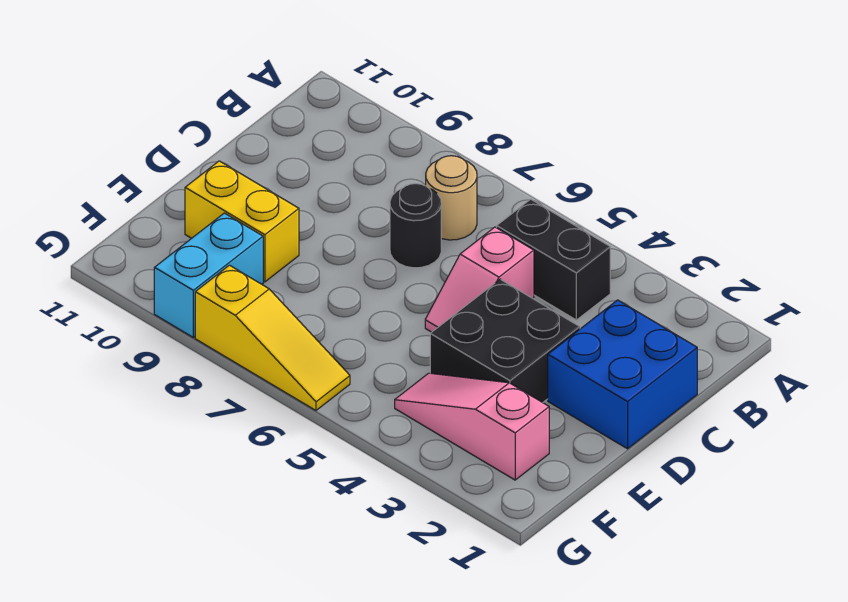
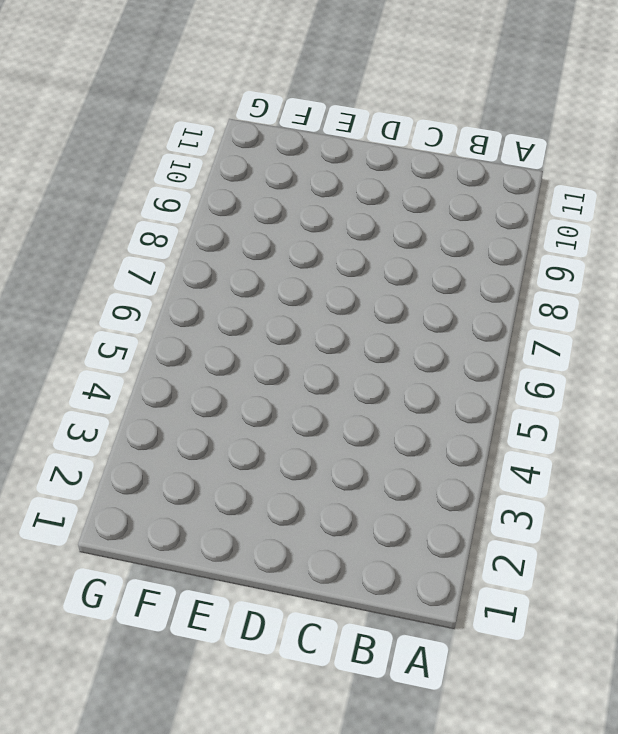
none -> black 1x2 brick [497,199,610,320]
none -> tan 1x1 round brick [426,156,477,240]

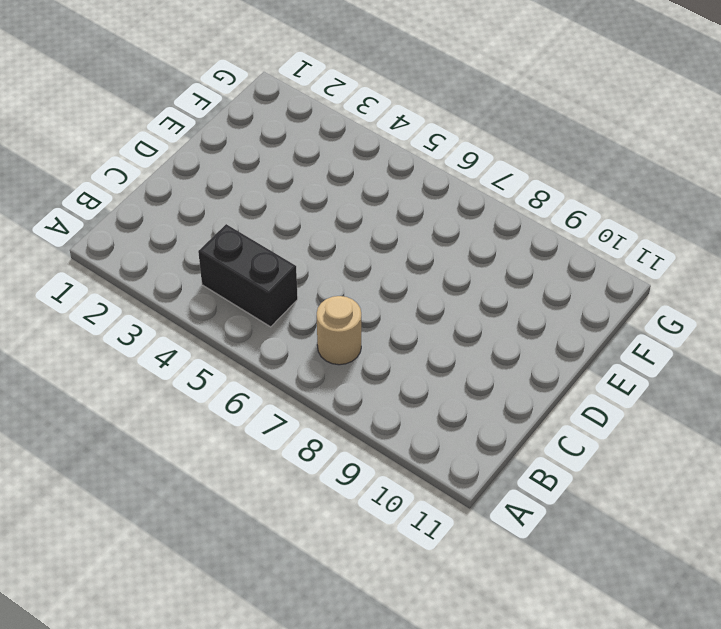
none -> blue 2x2 brick [548,300,697,449]
none -> pink 1x2 slope [425,227,534,332]

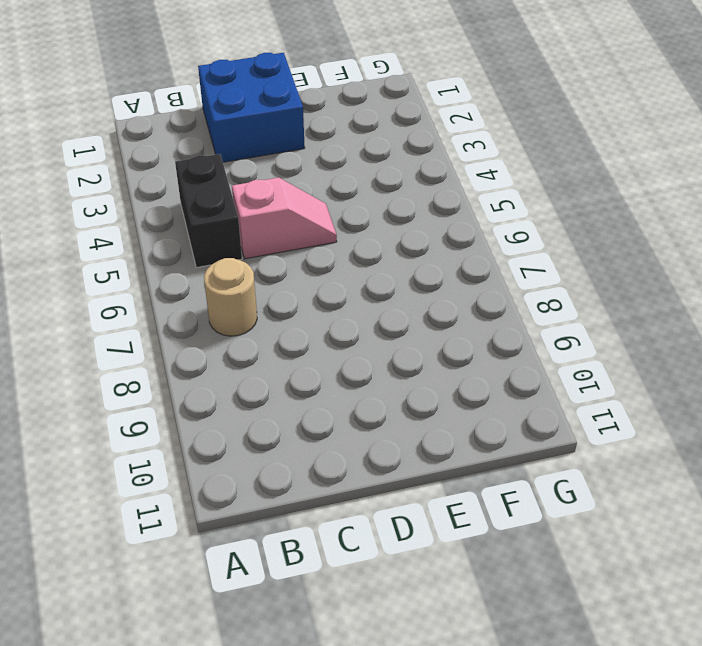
none -> black 1x1 round brick [390,184,441,268]
none -> black 2x2 brick [430,279,580,403]

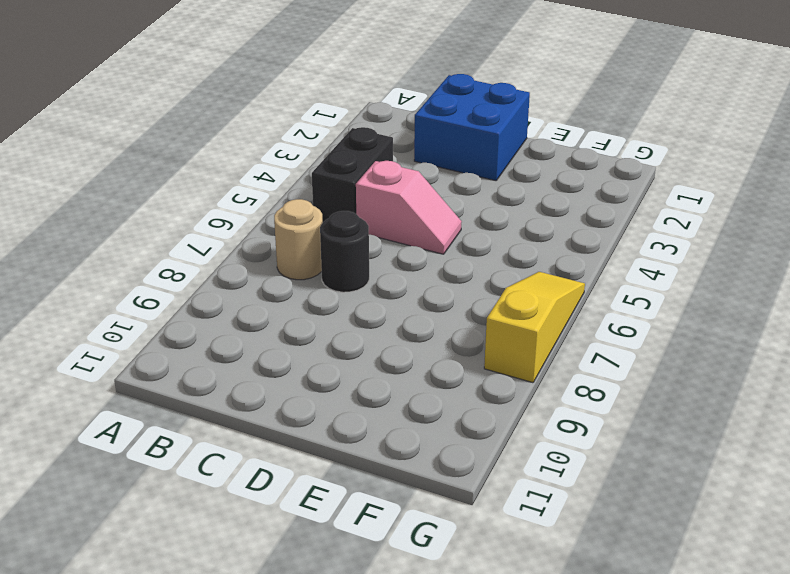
none -> black 2x2 brick [430,279,580,403]
none -> yellow 1x2 brick [185,161,299,282]

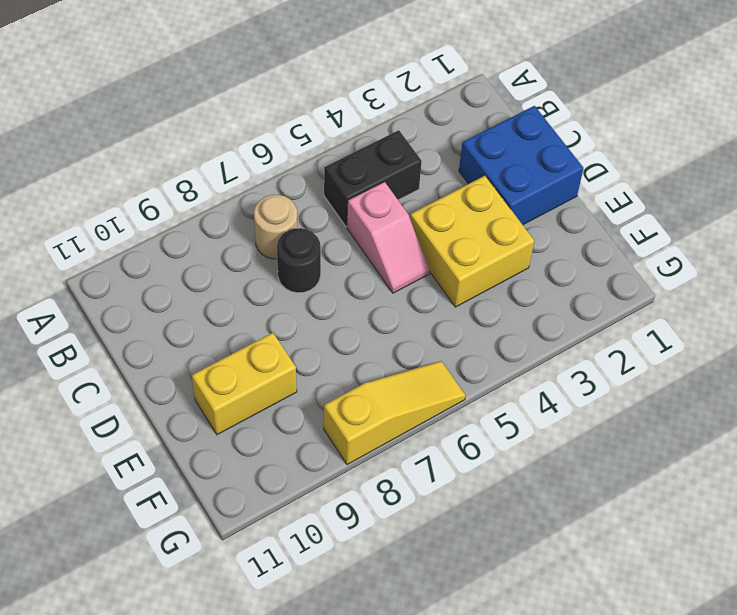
yellow 2x2 brick [410,176,534,307] -> black 2x2 brick [430,279,580,403]
none -> pink 1x3 slope [395,373,549,480]
none -> cyan 1x2 brick [154,213,263,337]

